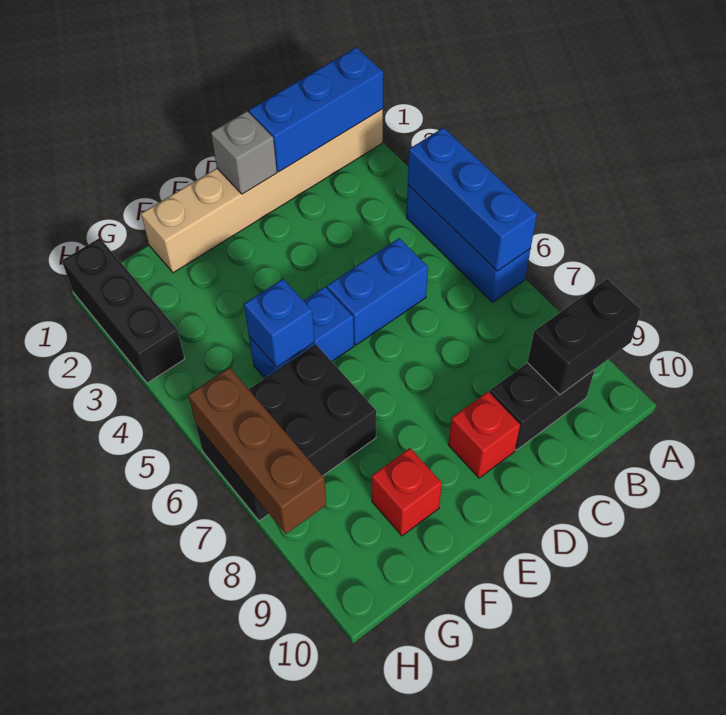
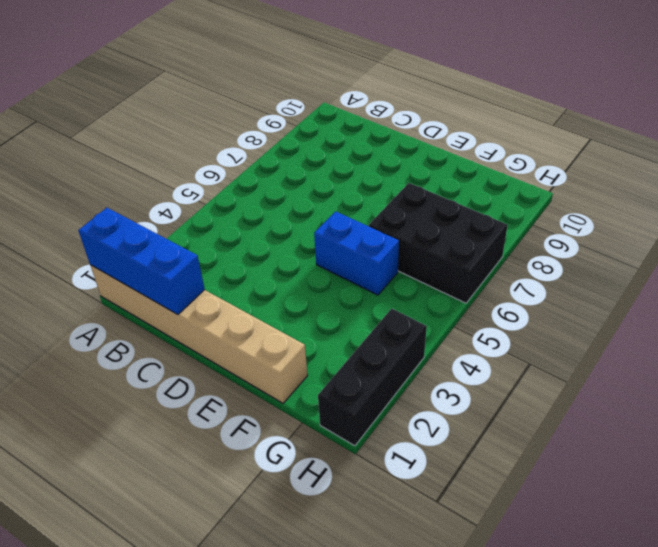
none -> blue 1x3 brick [406,185,531,302]
none -> black 1x2 brick [490,363,595,450]
none -> blue 1x2 brick [327,238,428,345]

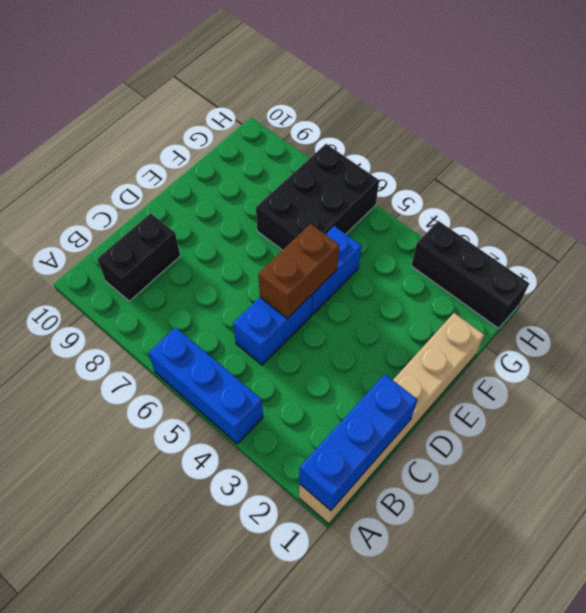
brown 1x2 brick [258,224,339,318] -> none
none -> red 1x1 brick [448,392,520,478]
none -> red 1x1 brick [372,448,442,536]
none -> blue 1x3 brick [408,128,537,271]

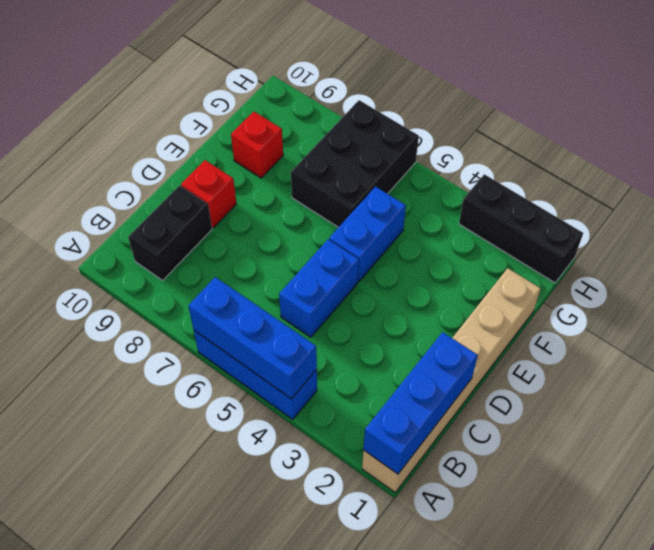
none -> black 1x2 brick [528,279,641,395]
none -> grey 1x1 brick [211,111,277,194]
none -> blue 1x1 brick [244,279,314,367]

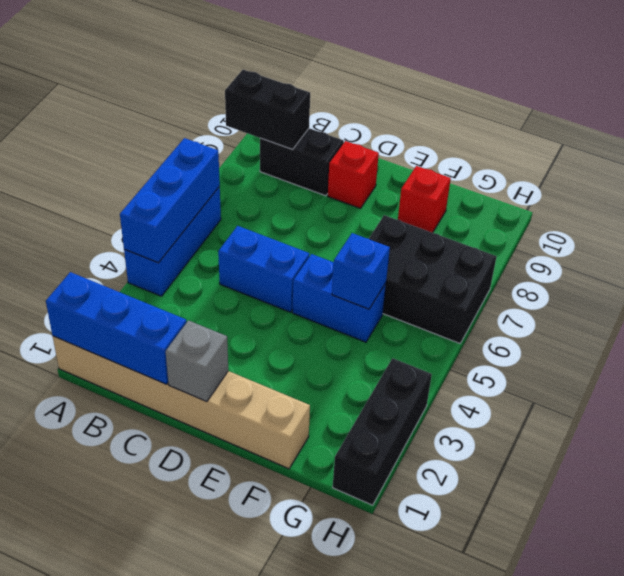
none -> brown 1x3 brick [188,367,326,534]

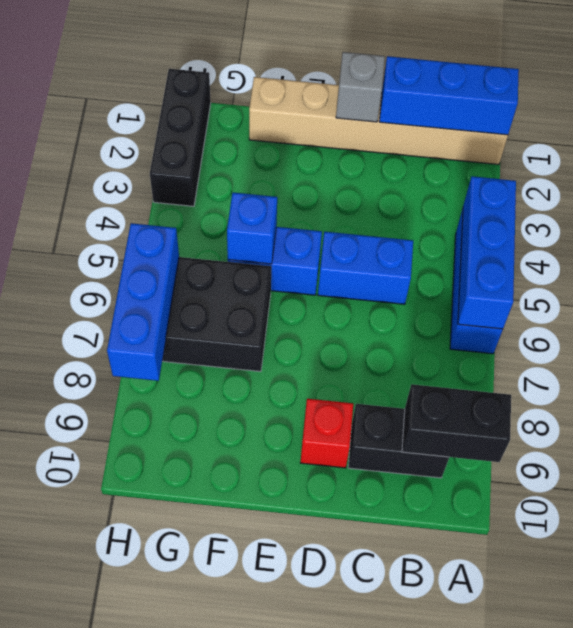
blue 1x3 brick [107,223,179,381] -> brown 1x3 brick [188,367,326,534]
none -> red 1x1 brick [372,448,442,536]

